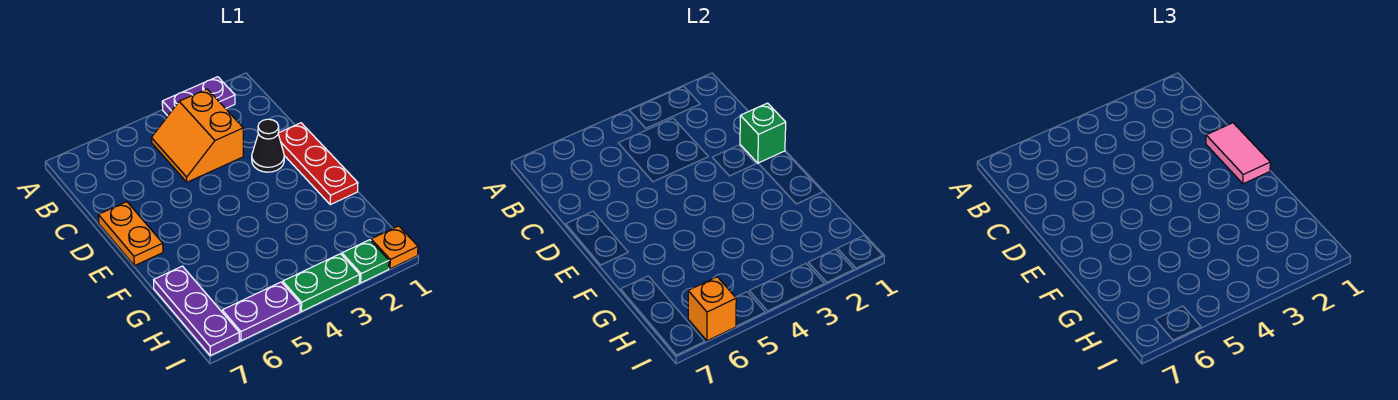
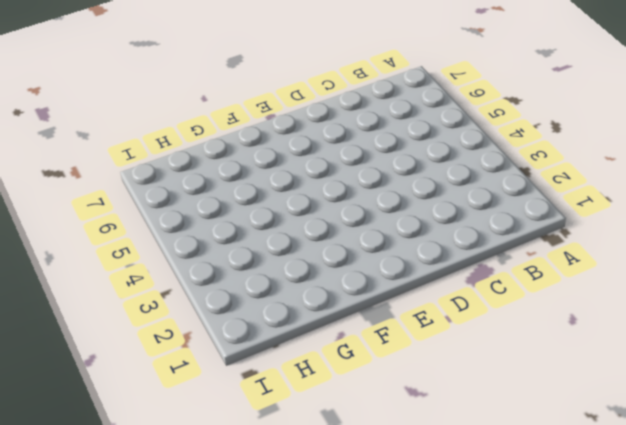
none -> purple 1x2 plate [162,77,235,116]
none -> orange 2x2 slope [151,89,243,182]
none -> red 1x3 plate [278,123,358,205]

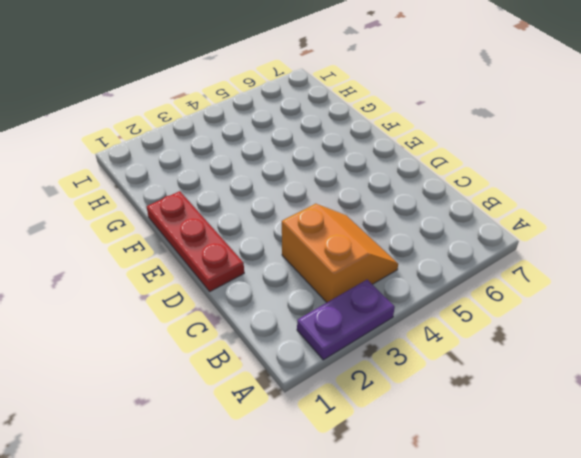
none -> black 1x1 cone [252,119,284,172]
none -> orange 1x2 plate [98,202,163,266]
none -> purple 1x3 plate [154,266,239,356]

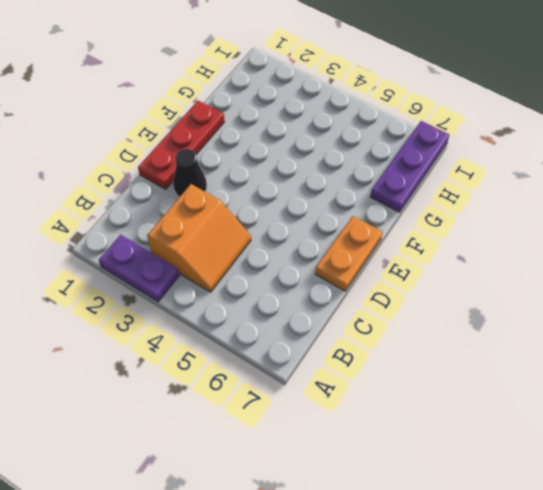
none -> orange 1x1 plate [371,226,418,269]
none -> green 1x1 plate [342,240,389,283]
none -> green 1x2 plate [283,254,360,312]

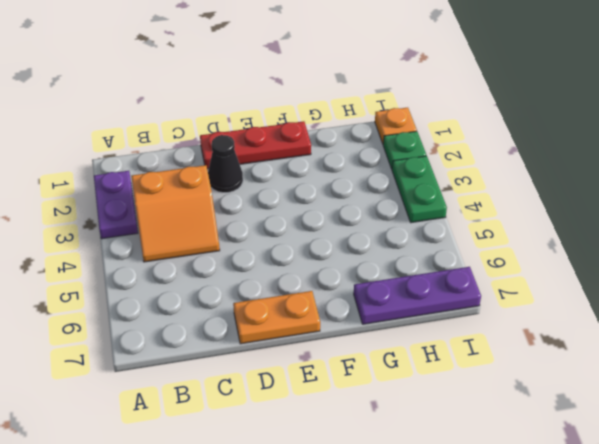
none -> purple 1x2 plate [222,282,300,341]
none -> green 1x1 brick [740,103,786,163]
none -> orange 1x1 brick [688,277,736,341]

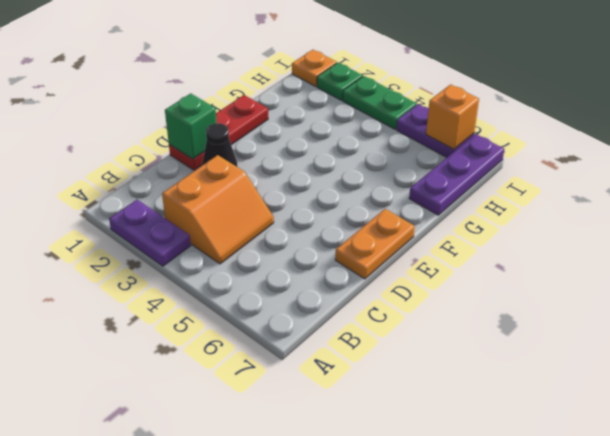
none -> pink 1x2 tile [1206,123,1270,184]

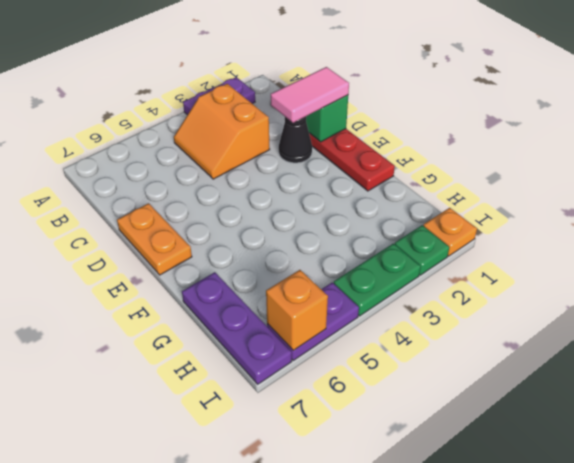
pink 1x2 tile [271,67,349,123] -> pink 1x2 tile turned to [1206,123,1270,184]

